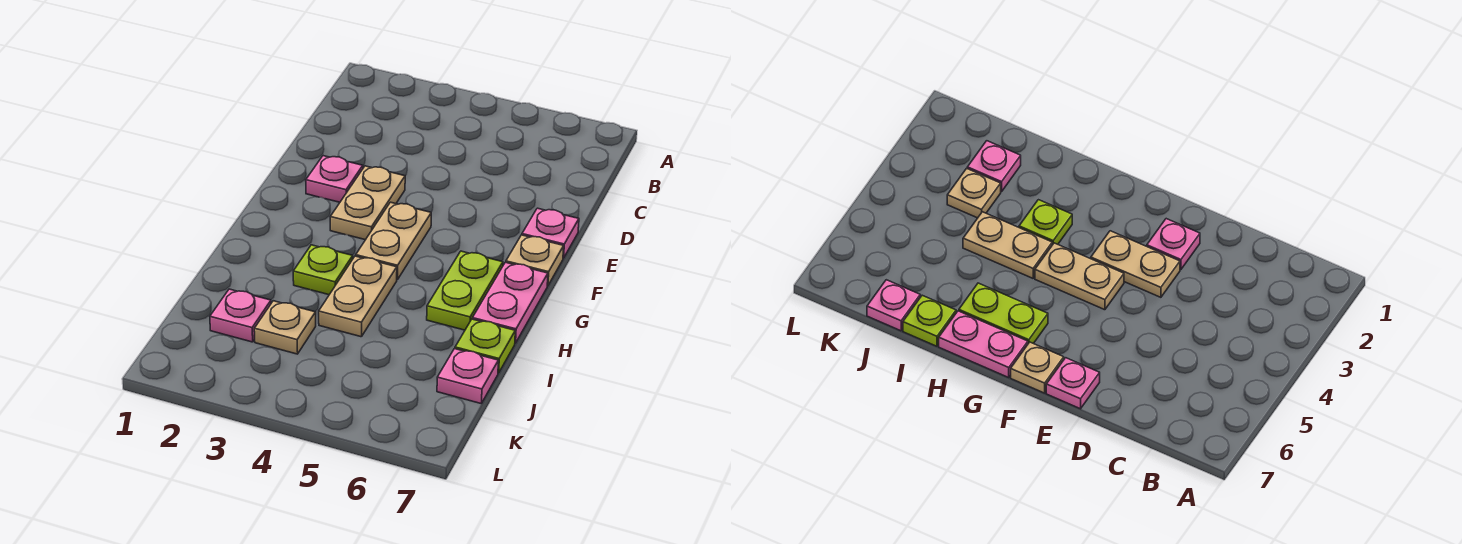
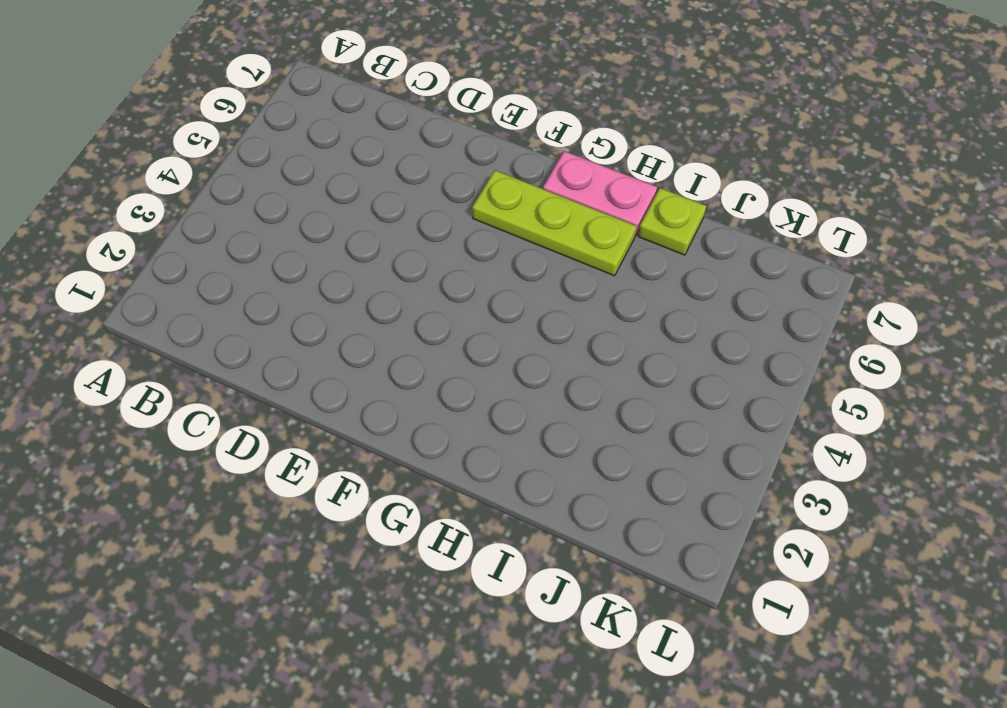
lime 1x3 plate [472,170,637,276] -> lime 1x2 plate [427,251,503,330]
none -> pink 1x1 plate [306,156,363,202]
none -> tan 1x2 plate [330,166,405,240]
none -> pink 1x1 plate [522,208,579,258]

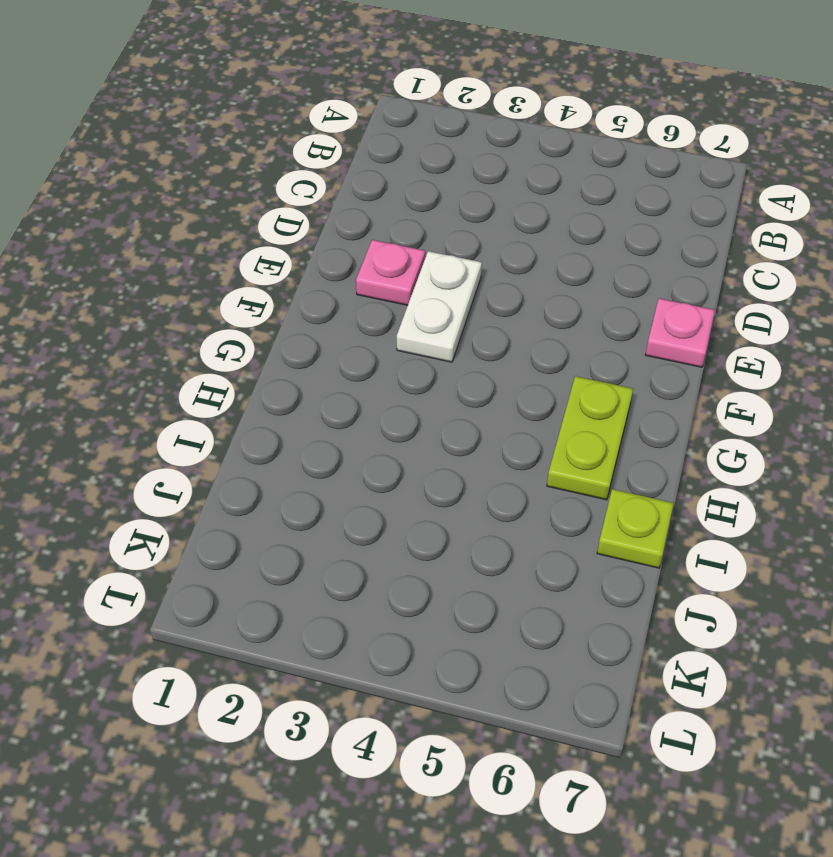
white 1x2 plate [397,251,482,362] -> tan 1x2 plate [330,166,405,240]
none -> tan 1x2 plate [356,202,431,280]
none -> tan 1x1 plate [506,235,564,286]
none -> pink 1x2 plate [472,262,548,343]

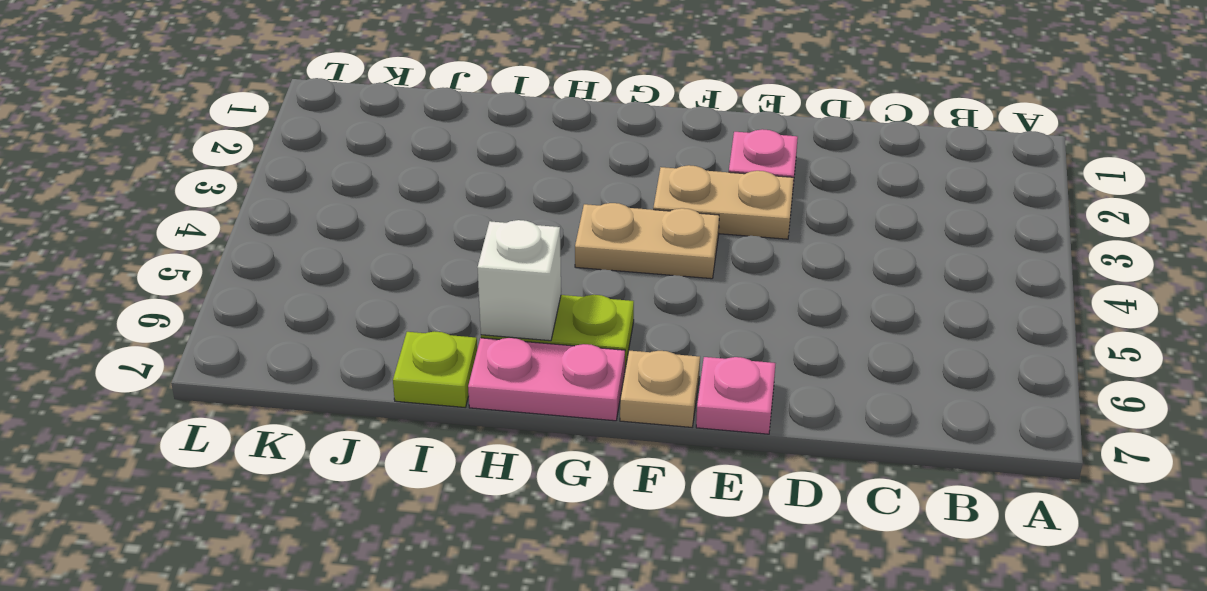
white 1x1 brick [478,220,561,341] -> none
none -> lime 1x1 plate [293,245,353,295]
none -> tan 1x2 plate [319,256,397,337]
none -> pink 1x1 plate [210,289,271,342]

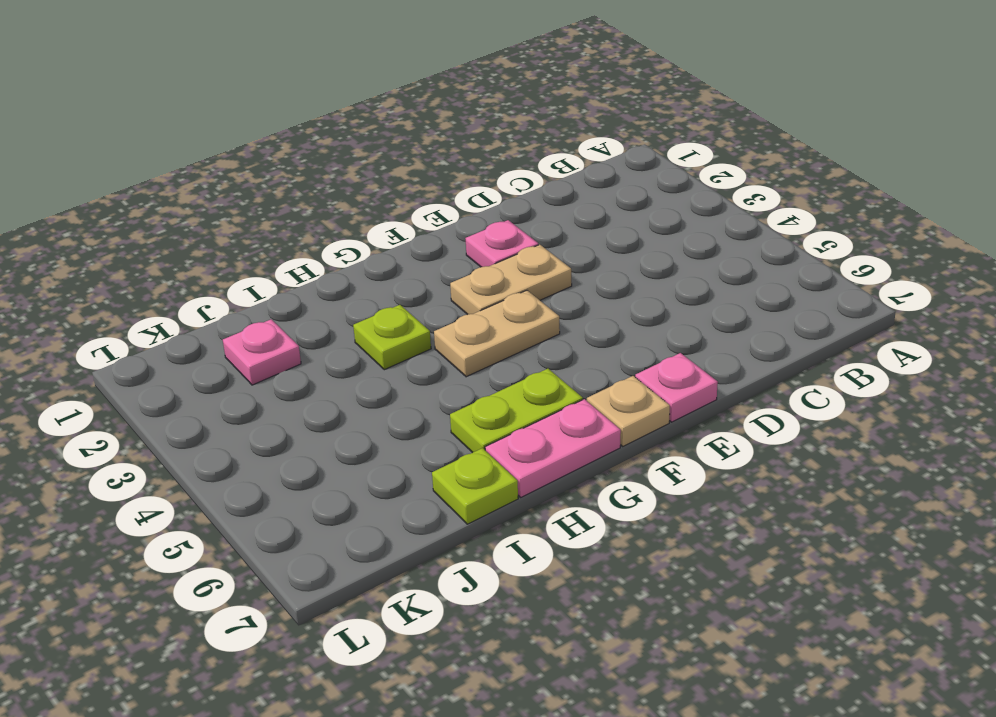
none -> tan 1x2 plate [319,256,397,337]
none -> tan 1x1 plate [254,301,316,354]
none -> pink 1x1 plate [437,349,498,404]

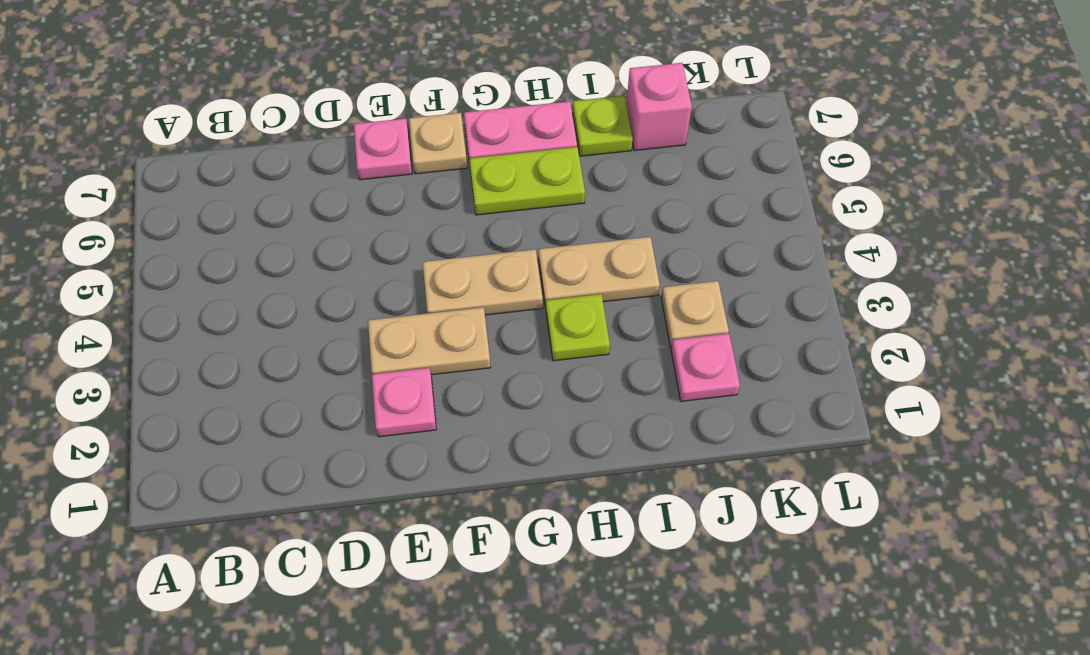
pink 1x1 brick [626,63,692,151] -> pink 1x1 plate [437,349,498,404]

